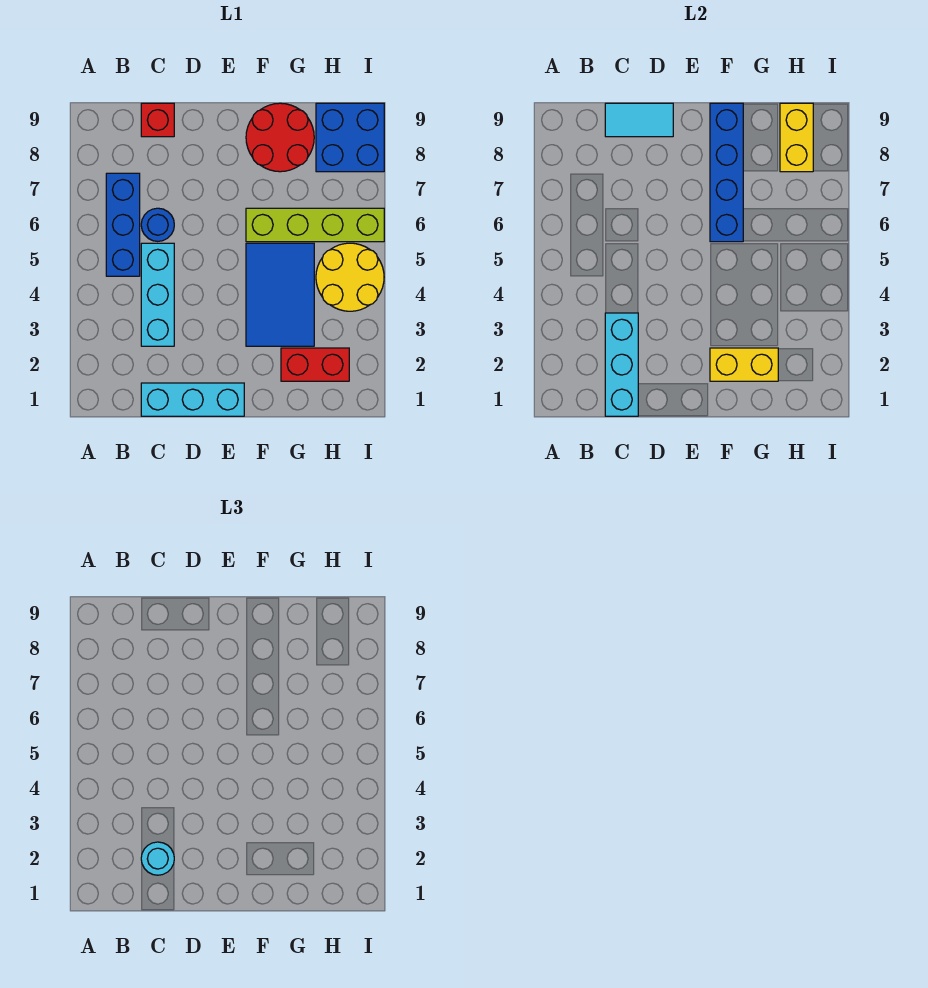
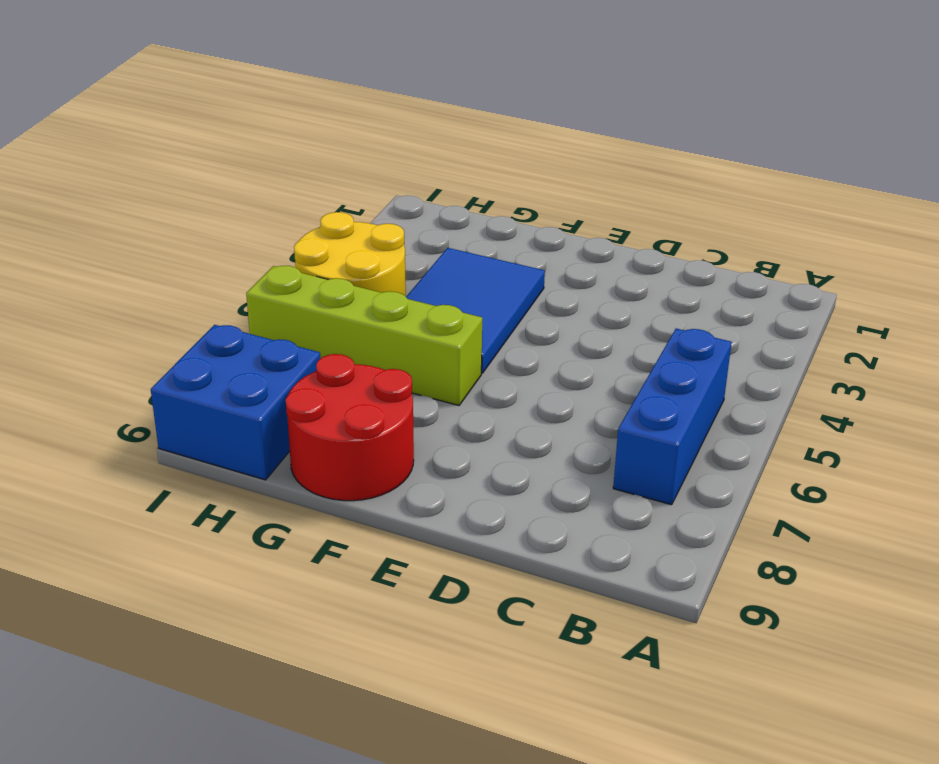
none -> cyan 1x3 brick [141,383,244,416]
none -> cyan 1x3 brick [141,243,174,346]
none -> blue 1x1 round brick [141,208,174,241]

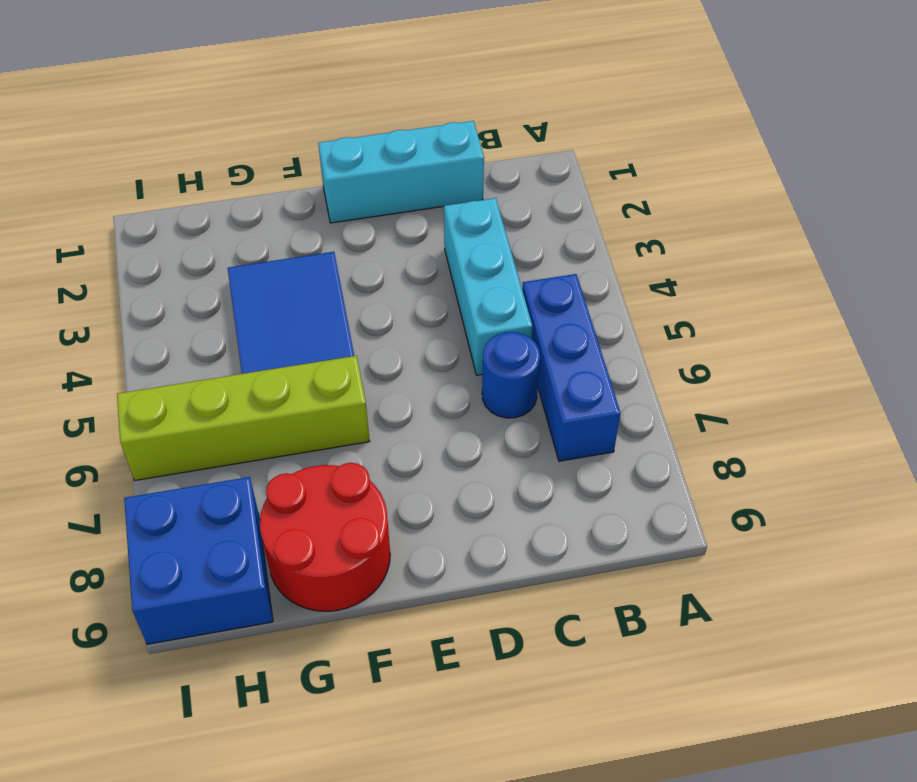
none -> red 1x1 brick [141,103,174,137]
none -> red 1x2 brick [281,348,349,381]
none -> yellow 2x2 round brick [316,243,384,311]

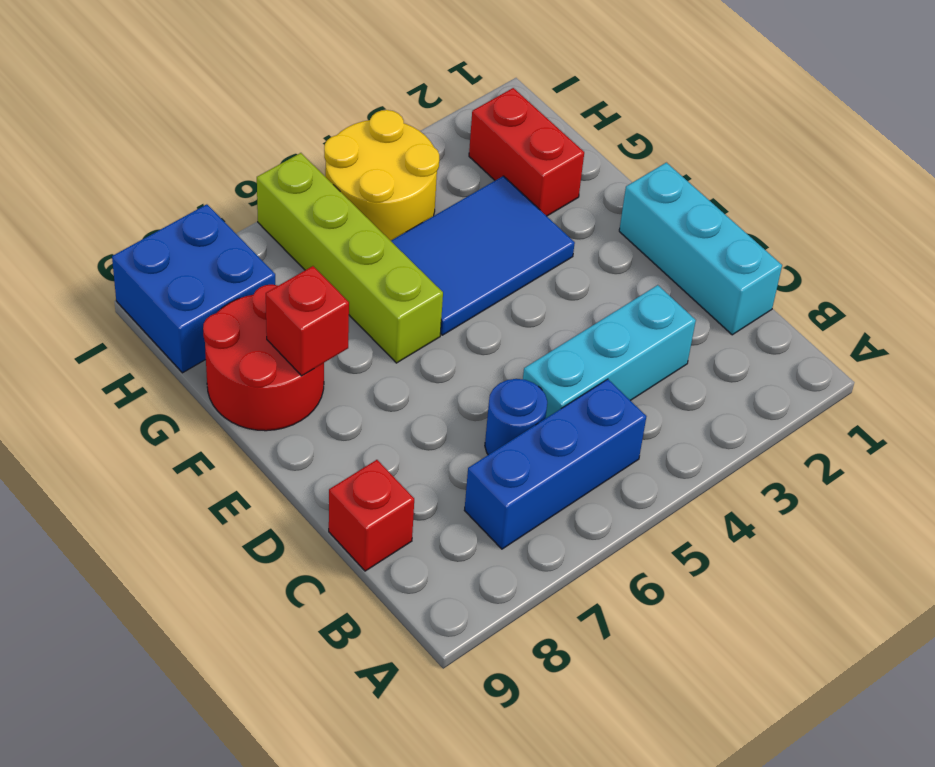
red 1x1 brick [266,266,349,376] -> blue 1x4 brick [710,103,743,242]
none -> cyan 1x3 brick [605,313,638,416]
none -> cyan 1x2 tile [605,103,673,137]
none -> yellow 1x2 brick [710,348,778,381]

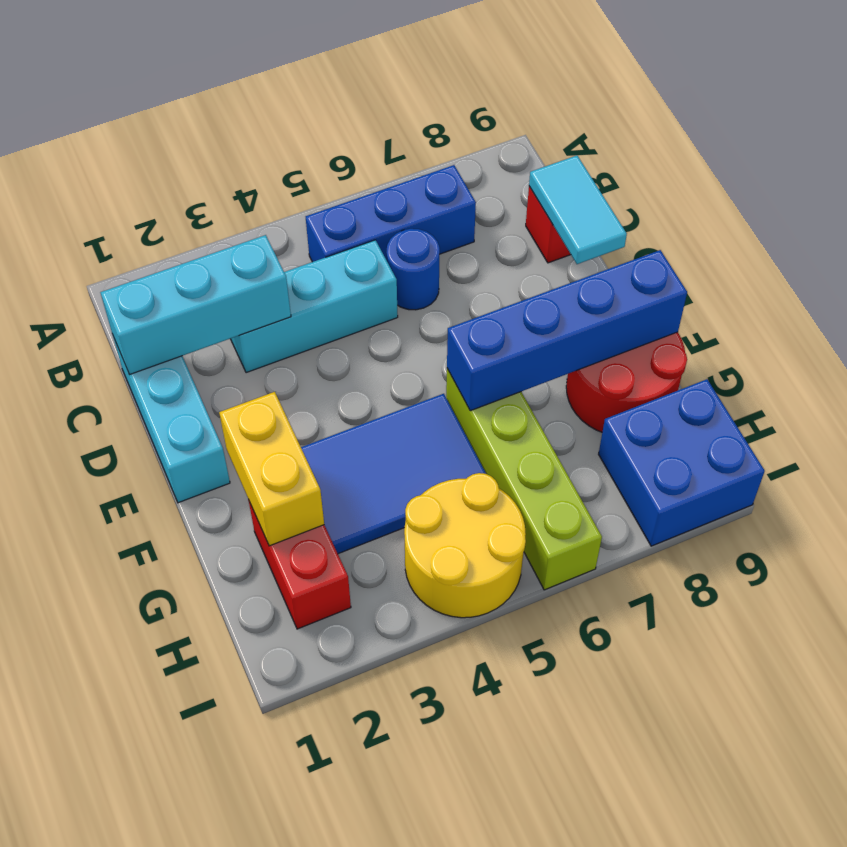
none -> yellow 1x2 brick [780,103,813,172]
none -> cyan 1x1 round brick [141,842,174,875]

